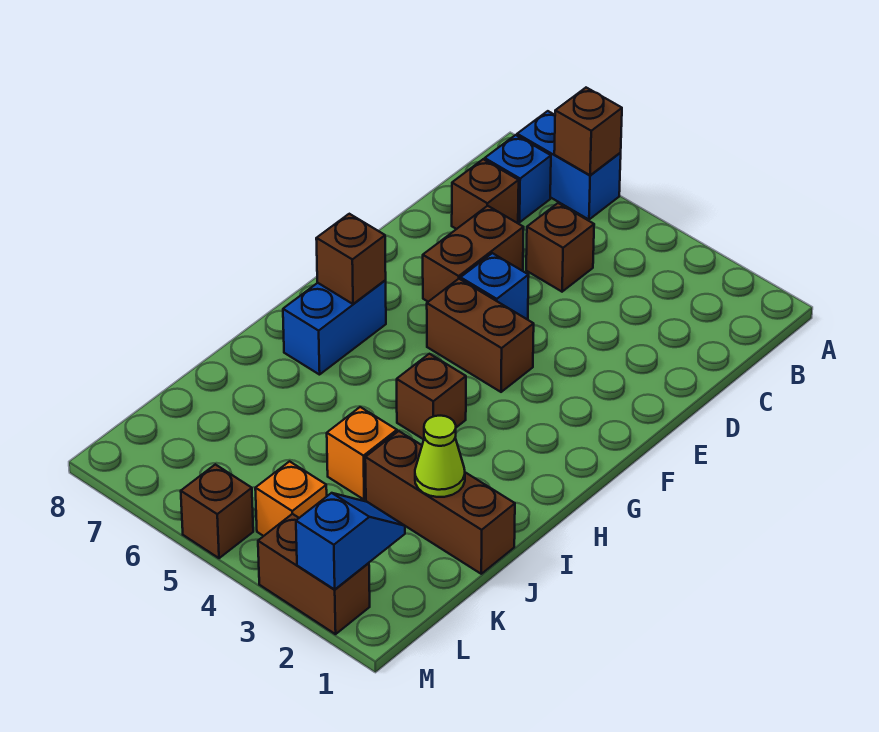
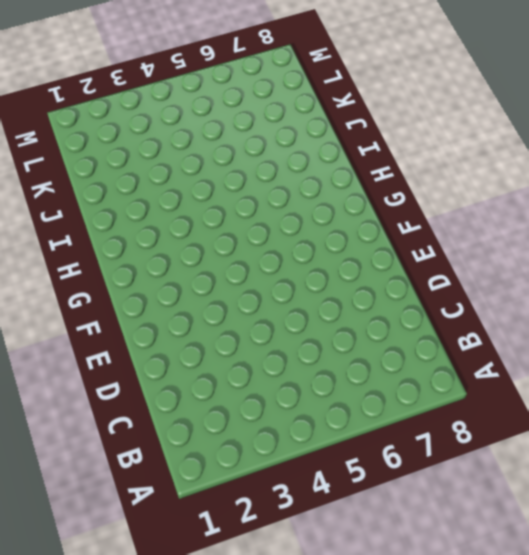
none -> blue 1x2 brick [517,111,621,220]
none -> blue 1x1 brick [485,135,551,222]
none -> brown 1x1 brick [526,203,594,292]

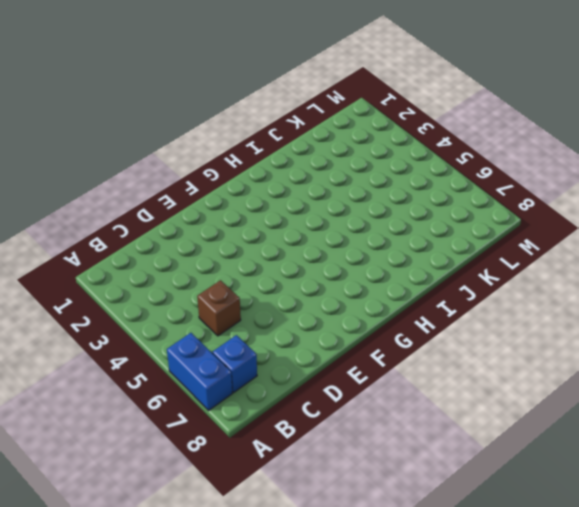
none -> brown 1x1 brick [452,159,519,229]
none -> brown 1x2 brick [423,206,524,302]
none -> blue 1x1 brick [461,253,529,319]

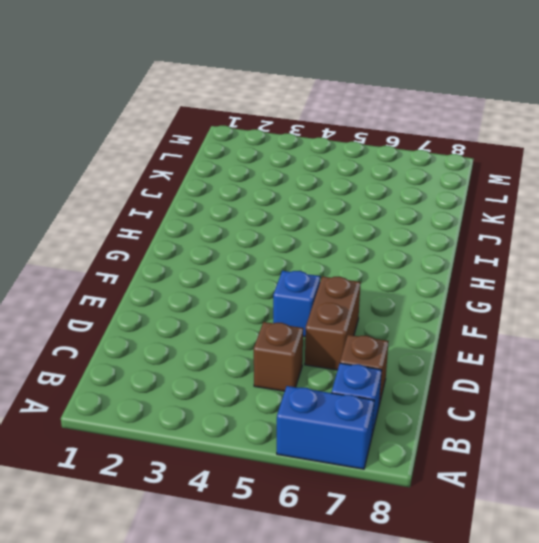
none -> brown 1x2 brick [427,279,534,392]
none -> blue 1x2 brick [283,281,386,375]
none -> brown 1x1 brick [397,354,466,439]

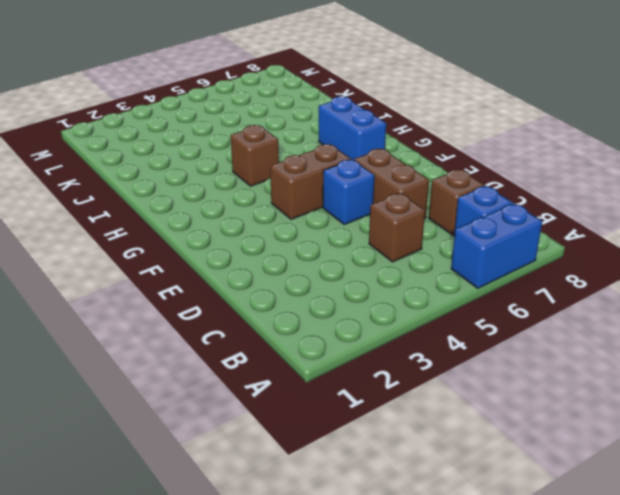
none -> brown 1x3 brick [365,431,515,574]
none -> orange 1x1 brick [327,407,397,500]
none -> orange 1x1 brick [255,461,327,536]

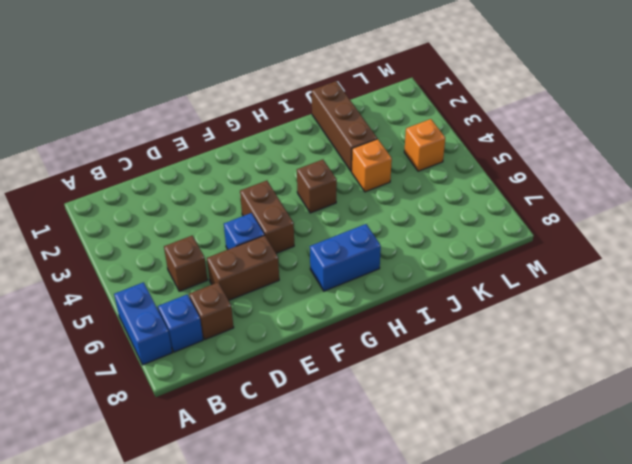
none -> brown 1x2 brick [258,514,370,634]
none -> brown 1x1 brick [181,464,253,558]
none -> brown 1x1 brick [554,88,622,175]

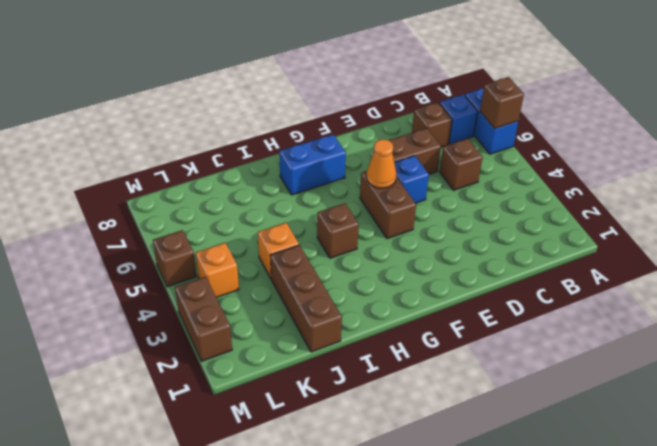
orange 1x1 cone [366,139,396,188] -> none
none -> brown 1x1 brick [316,214,386,304]
none -> lime 1x1 cone [415,416,465,497]
none -> blue 1x2 slope [296,493,405,589]

